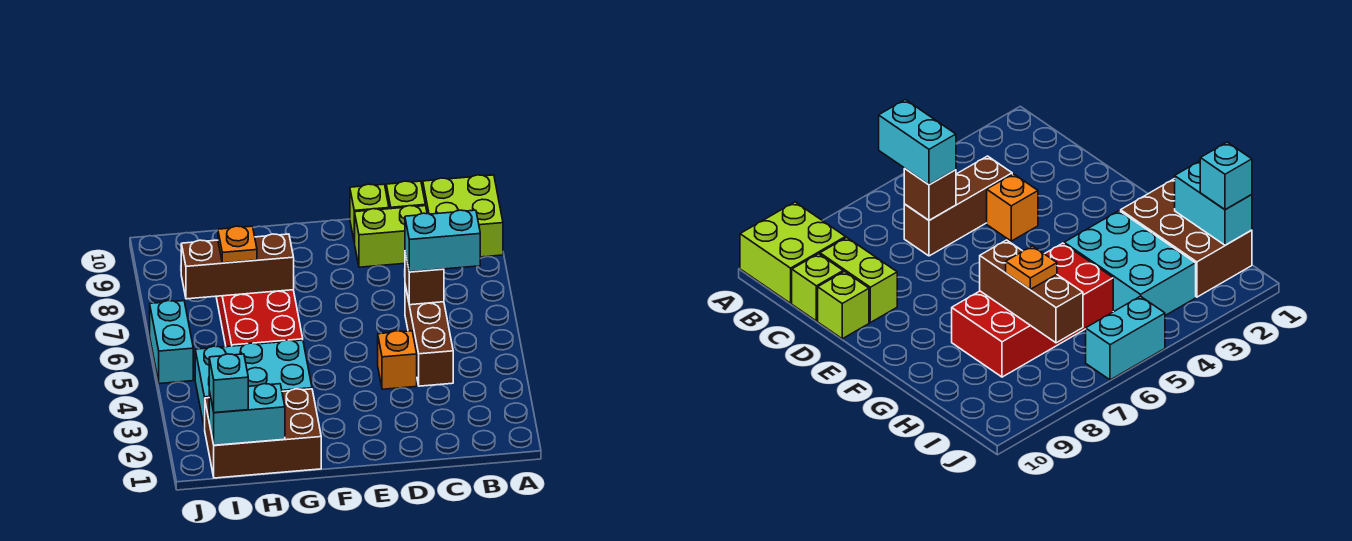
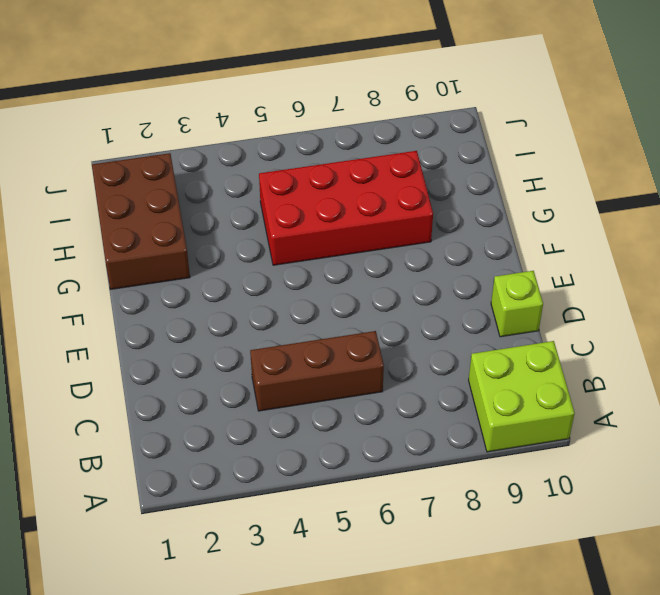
none -> lime 1x2 brick [355,206,427,267]
none -> lime 1x1 brick [386,181,425,209]
none -> orange 1x1 brick [378,331,417,389]

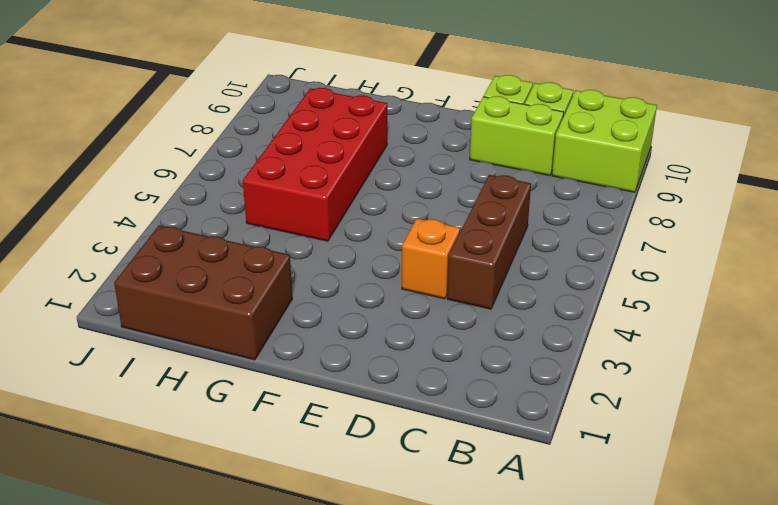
none -> cyan 2x3 brick [195,340,312,429]
none -> cyan 1x2 brick [150,301,193,384]
none -> brown 1x1 brick [405,252,444,305]

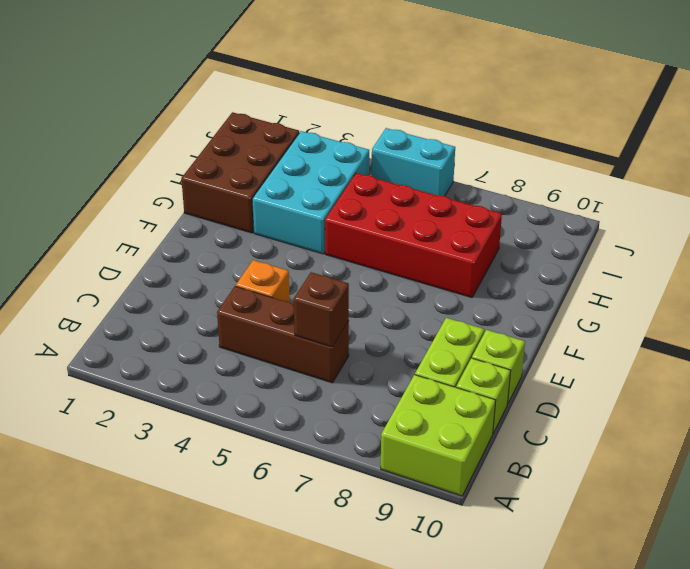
none -> brown 1x3 brick [181,234,294,299]
none -> cyan 1x2 brick [209,384,285,445]
none -> cyan 1x2 brick [405,210,480,272]

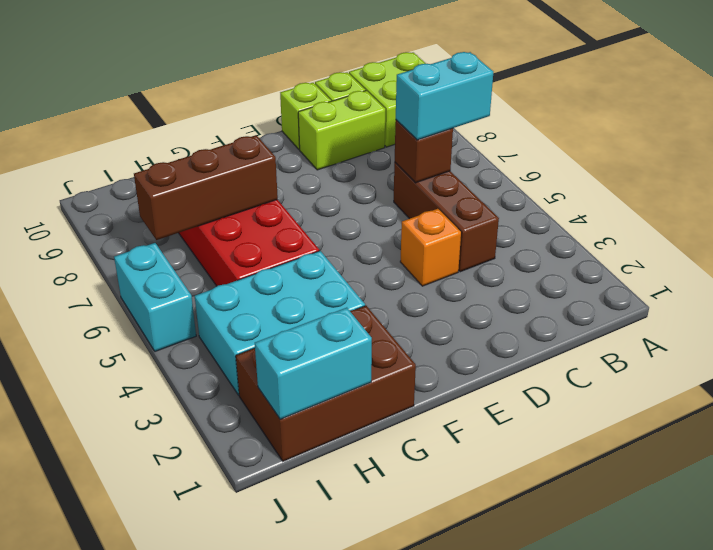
none -> orange 1x1 plate [218,226,257,263]
none -> cyan 1x1 brick [209,354,248,413]

